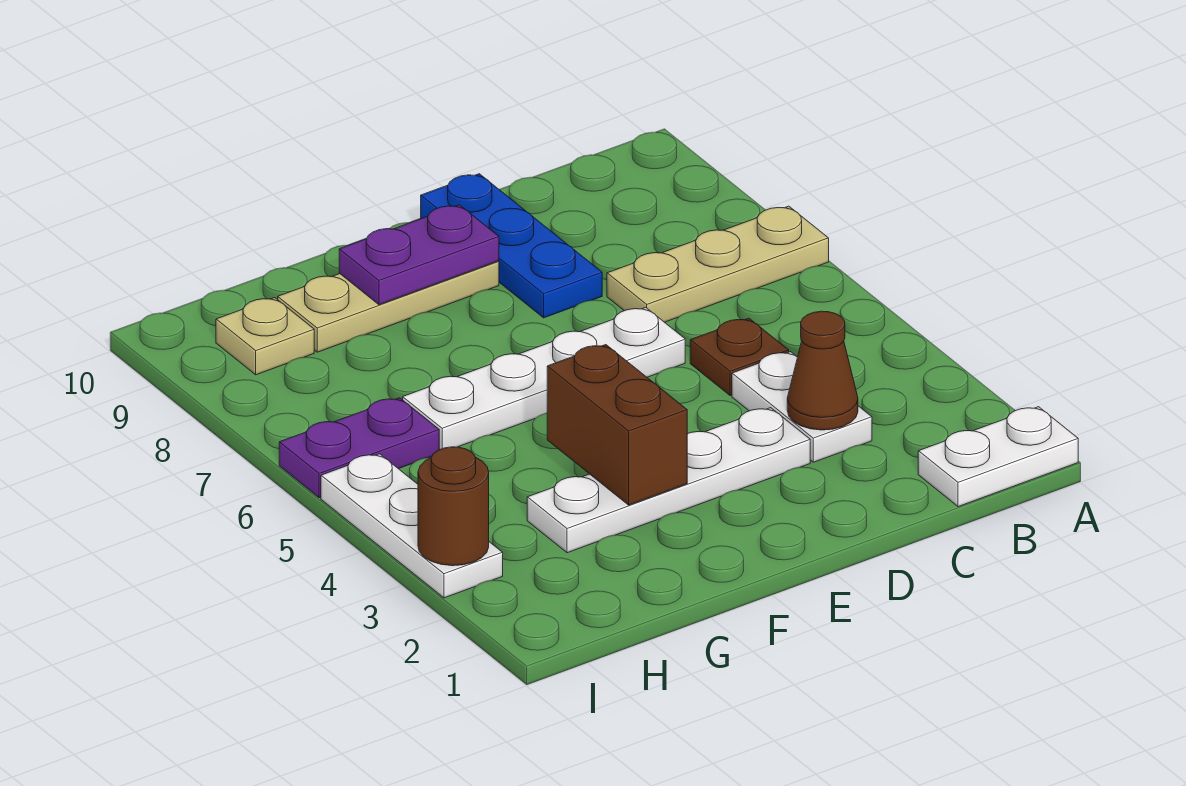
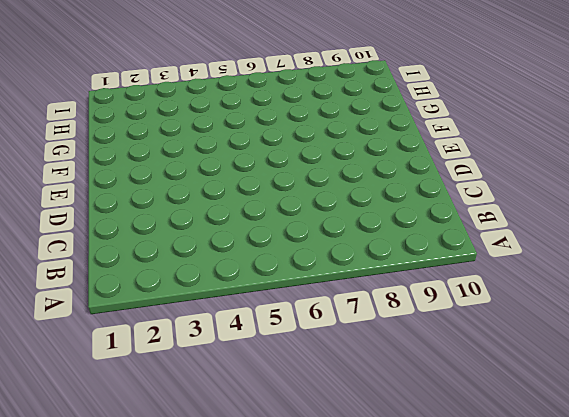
none -> white 1x2 plate [918,407,1078,507]
none -> tan 1x3 plate [607,206,829,322]
none -> white 1x2 plate [732,352,872,462]

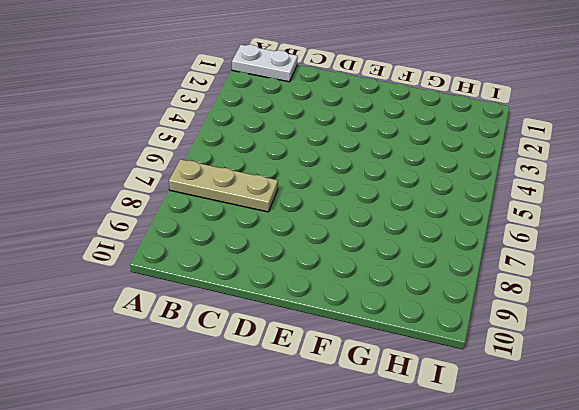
none -> white 1x2 plate [732,352,872,462]
none -> brown 1x1 plate [690,318,789,395]
none -> white 1x4 plate [527,408,810,553]

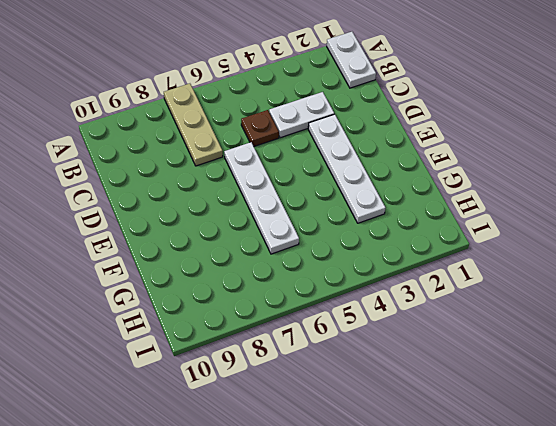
none -> blue 1x3 plate [421,174,602,318]
none -> tan 1x3 plate [278,261,499,352]
none -> purple 1x2 plate [279,398,439,498]

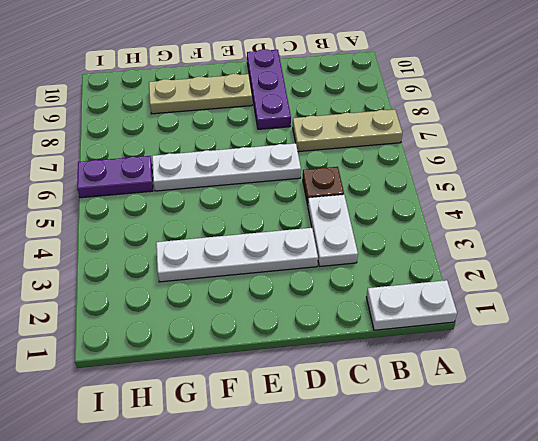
purple 1x3 plate [247,49,291,129] -> blue 1x3 plate [421,174,602,318]
none -> tan 1x1 plate [216,298,314,375]
none -> white 1x3 plate [321,454,503,598]
none -> brown 1x1 cone [787,311,858,430]

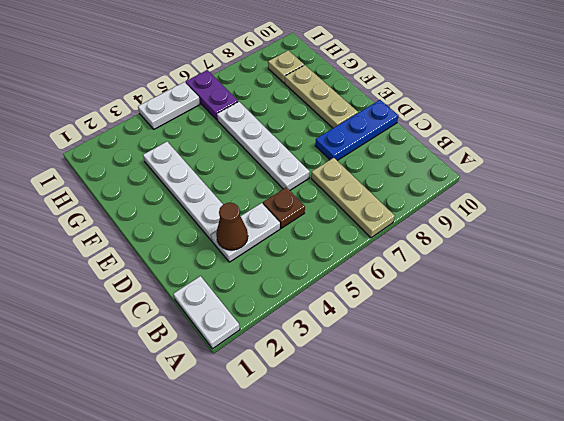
white 1x2 plate [138,82,200,129] -> white 1x3 plate [321,454,503,598]
none -> purple 1x2 plate [339,205,499,305]
none -> brown 1x2 brick [547,345,687,505]
none -> brown 1x1 round brick [418,447,489,566]

